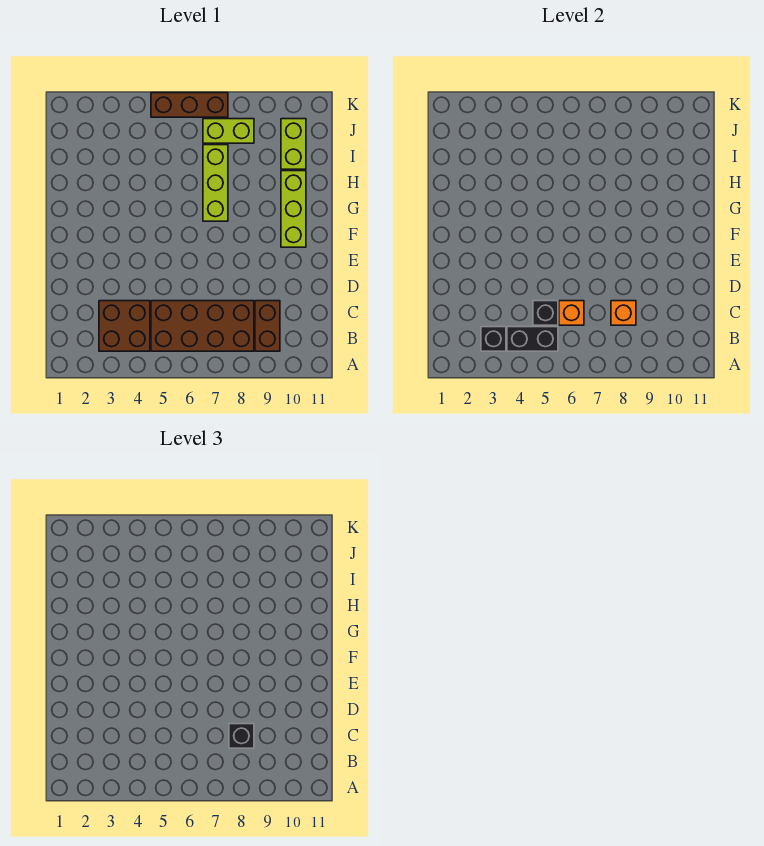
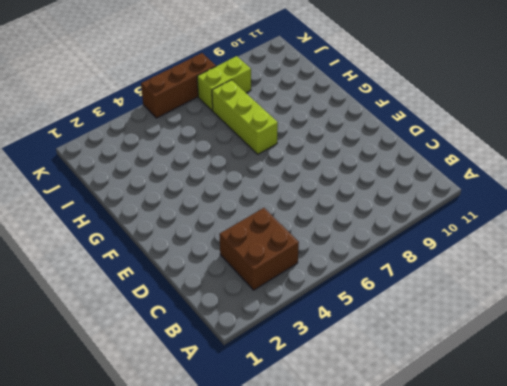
none -> brown 2x4 brick [151,301,254,351]
none -> brown 1x2 brick [255,301,280,351]
none -> lime 1x3 brick [281,171,306,247]

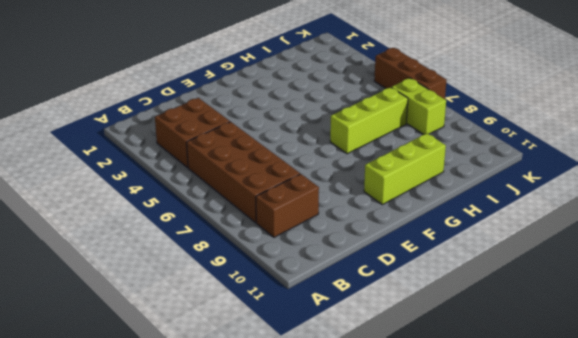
none -> lime 1x2 brick [281,119,306,169]
none -> black 1x1 brick [481,327,506,351]
none -> black 1x2 brick [507,327,558,351]

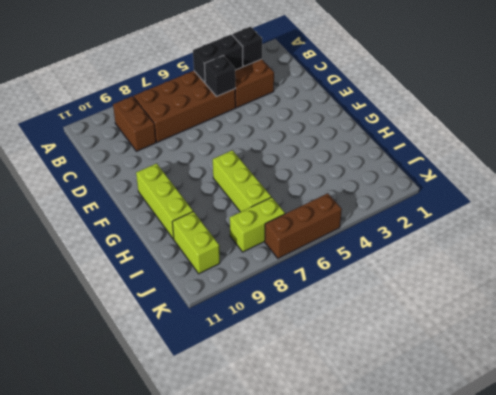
none -> orange 1x1 brick [559,301,584,325]
none -> orange 1x1 brick [611,301,636,325]
none -> black 1x1 brick [229,724,254,748]

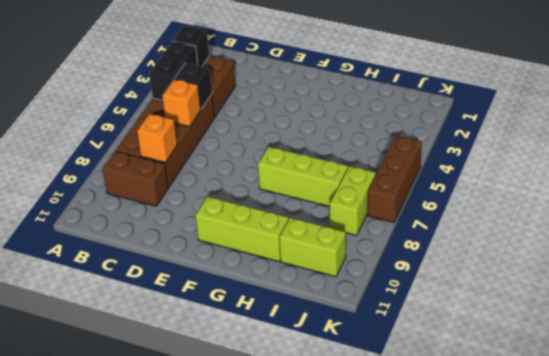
none -> black 1x1 brick [229,724,254,748]

